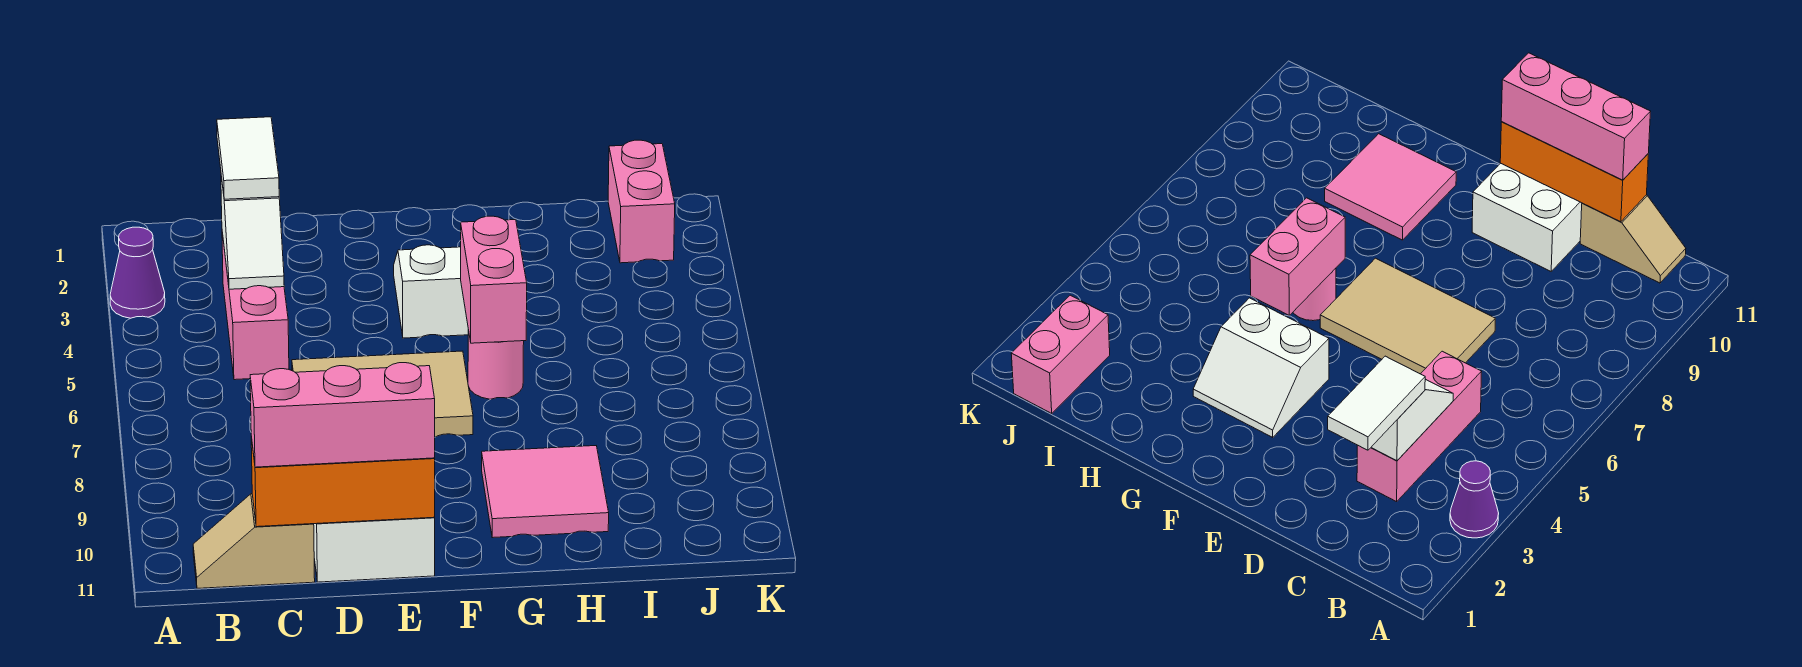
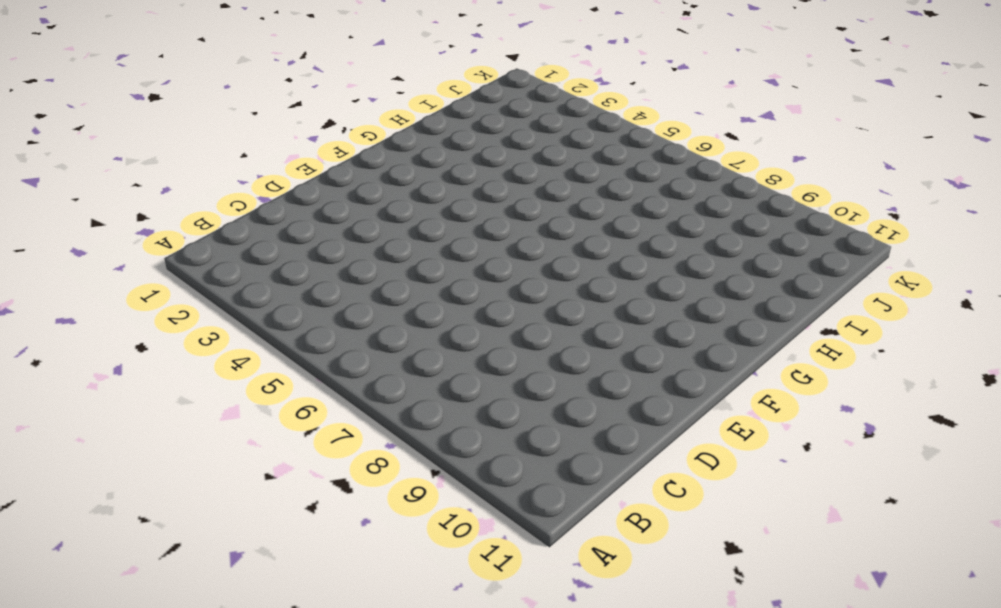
none -> purple 1x1 cone [110,227,165,318]
none -> tan 1x2 slope [193,494,315,588]
none -> pink 1x3 brick [222,232,289,380]

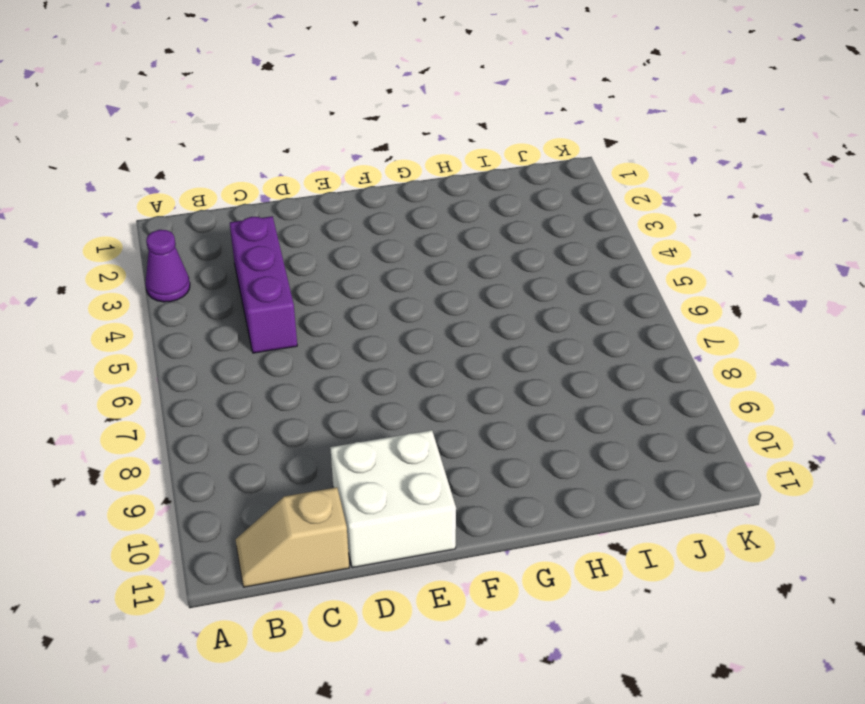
purple 1x3 brick [230,216,297,353] -> pink 1x3 brick [222,232,289,380]
none -> tan 2x3 tile [292,351,473,437]
none -> white 2x2 slope [394,245,468,338]
none -> pink 1x1 round brick [468,330,524,399]

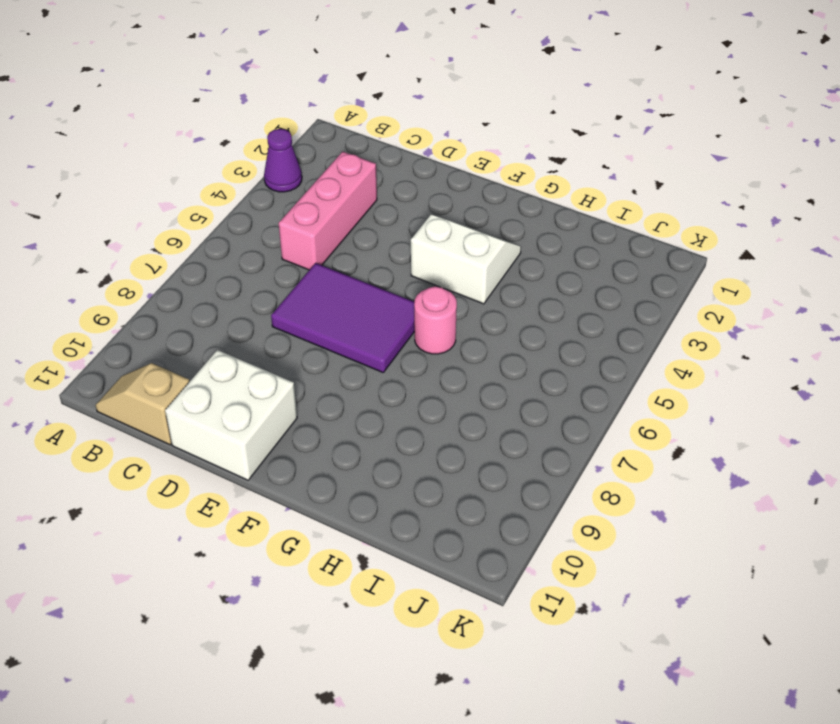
purple 2x3 tile [271,263,415,372] -> tan 2x3 tile [292,351,473,437]
none -> pink 2x2 tile [482,446,609,538]
none -> pink 1x2 brick [608,140,675,263]
none -> white 1x2 slope [221,176,284,289]

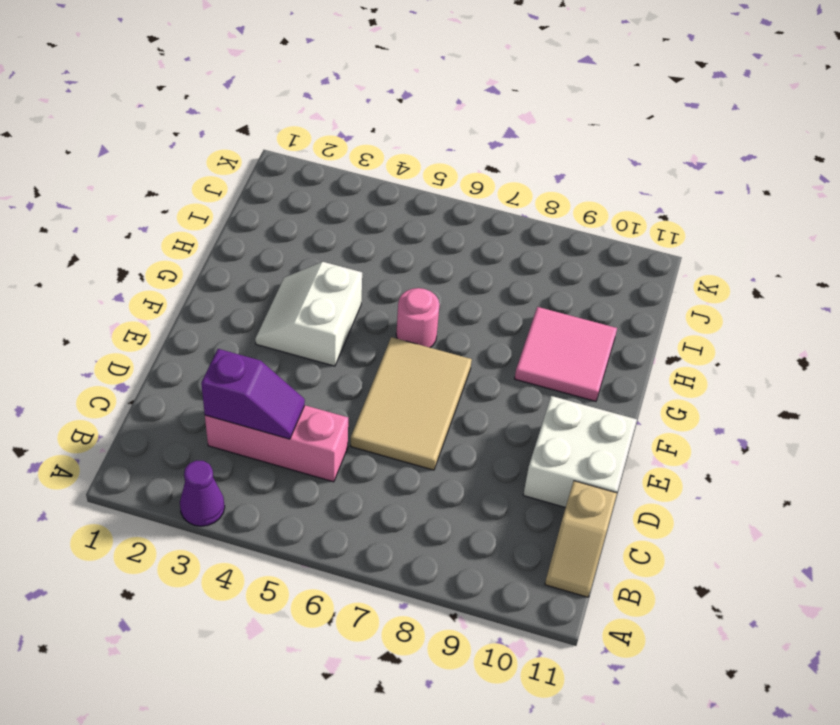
purple 1x2 slope [201,349,305,439] -> white 1x2 slope [221,176,284,289]
none -> pink 1x2 brick [608,140,675,263]
none -> orange 1x3 brick [251,437,435,527]
none -> pink 1x2 brick [461,216,527,343]

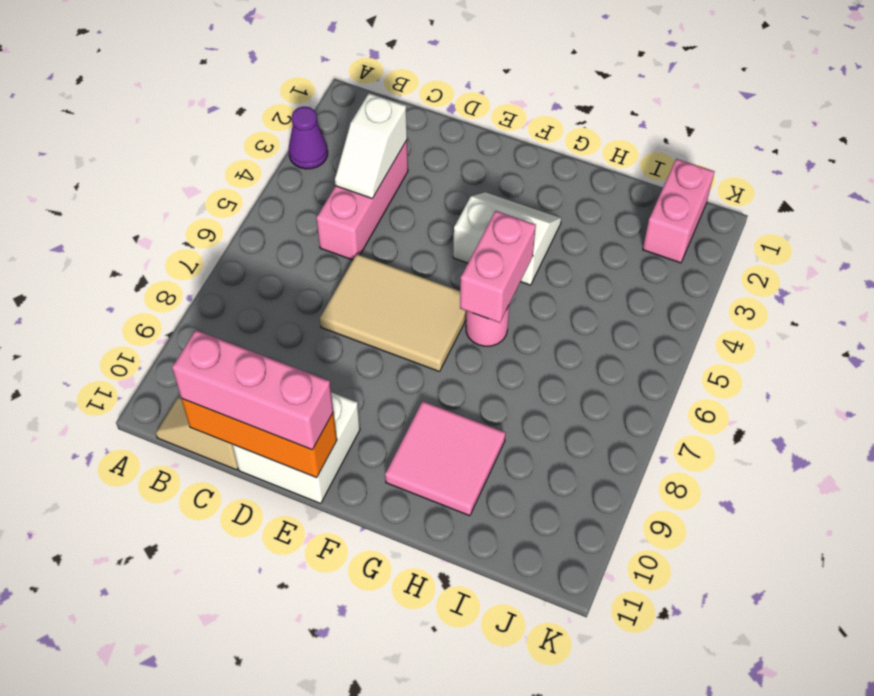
none -> white 1x2 tile [217,117,279,199]

